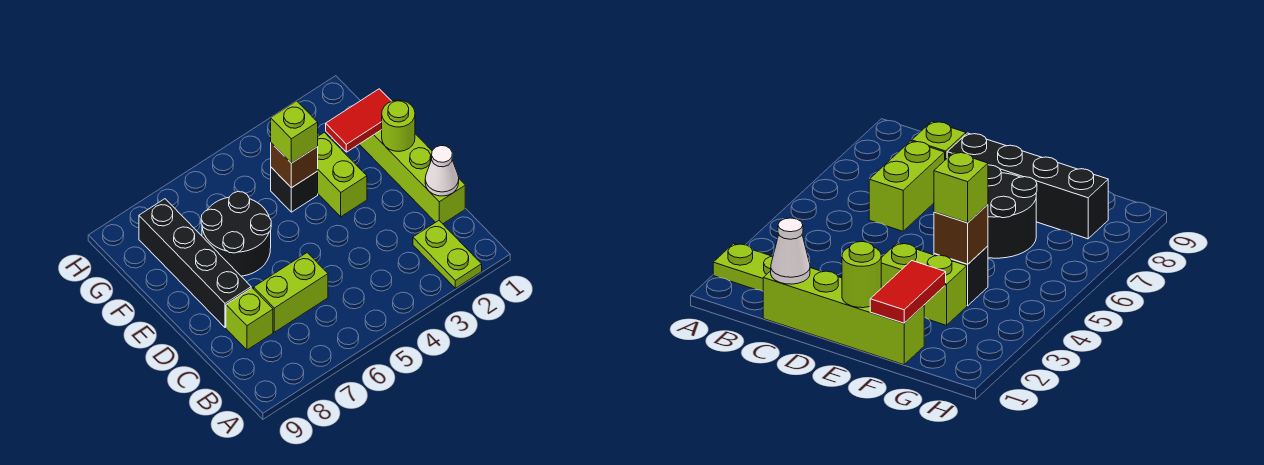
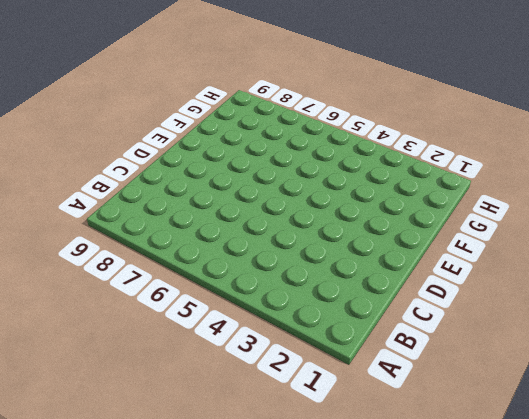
none -> lime 1x2 plate [413,221,482,288]
none -> lime 1x4 brick [359,130,465,224]
none -> lime 1x2 brick [254,253,328,332]

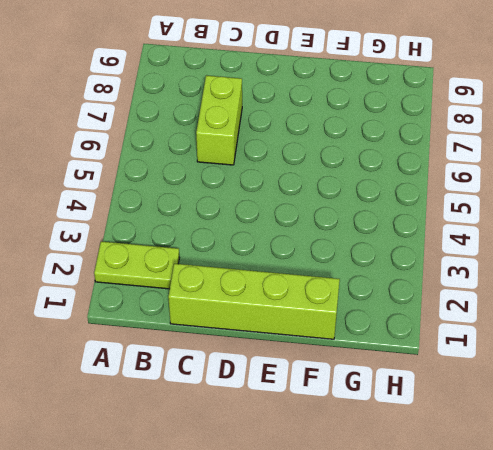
none -> lime 1x1 brick [226,288,273,350]
none -> black 1x4 brick [139,199,251,328]
none -> lime 1x2 brick [317,132,367,217]

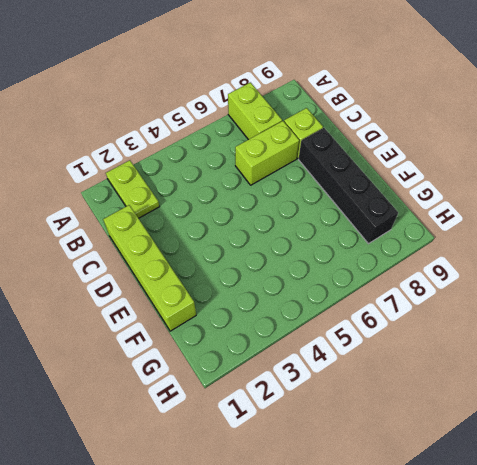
lime 1x2 brick [228,82,282,140] -> lime 1x2 brick moved to [317,132,367,217]
none -> black 2x2 round brick [201,192,271,276]
none -> black 1x1 brick [271,167,318,212]
none -> white 1x1 cone [425,146,459,196]

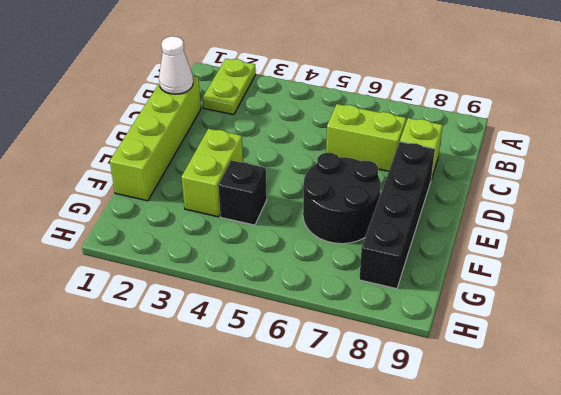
none -> lime 1x1 round brick [382,100,415,151]
none -> red 1x2 tile [326,89,391,152]
none -> brown 1x1 brick [271,143,318,188]

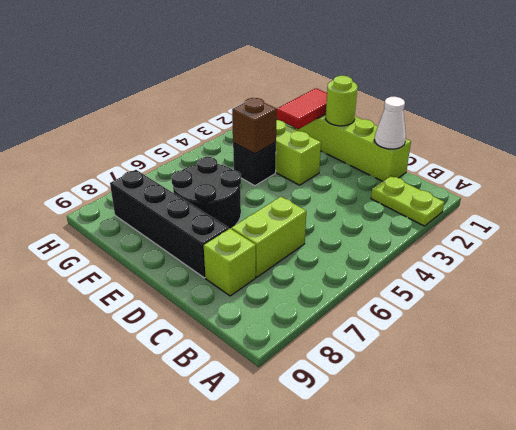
none -> lime 1x1 brick [271,101,318,163]

